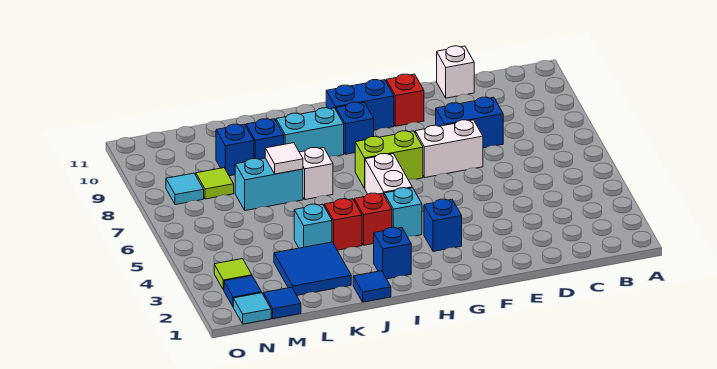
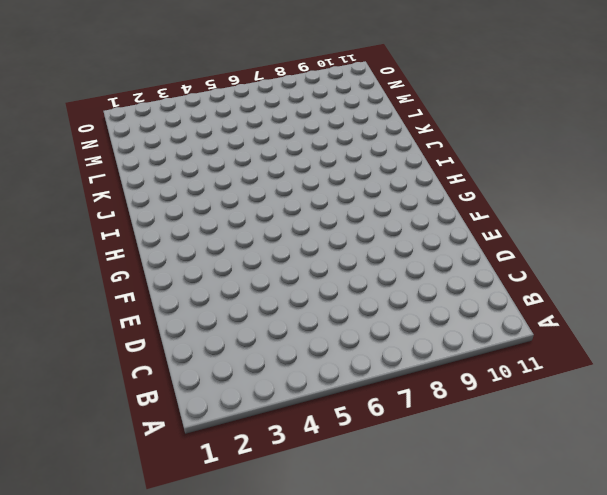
none -> blue 1x2 brick [436,97,503,148]
none -> white 1x1 brick [437,46,474,98]
none -> white 1x2 brick [415,120,483,178]

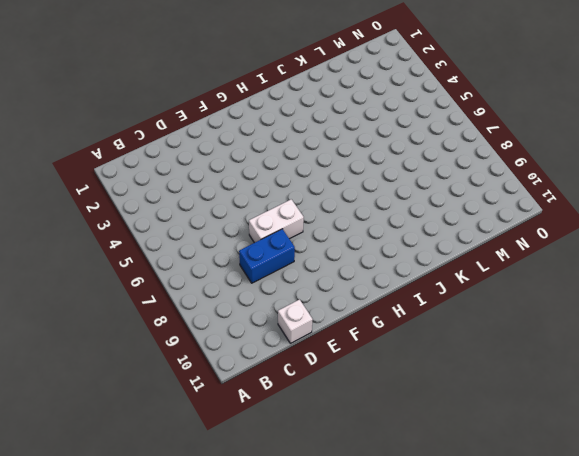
none -> red 1x1 brick [386,74,424,126]
none -> blue 1x1 brick [424,199,462,251]
none -> lime 1x2 brick [355,131,423,188]

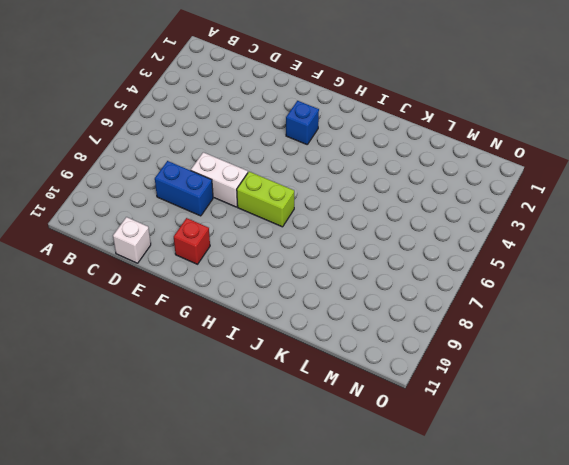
none -> blue 1x2 brick [326,80,394,130]
none -> cyan 1x1 brick [384,188,422,237]
none -> white 1x2 brick [365,154,412,194]

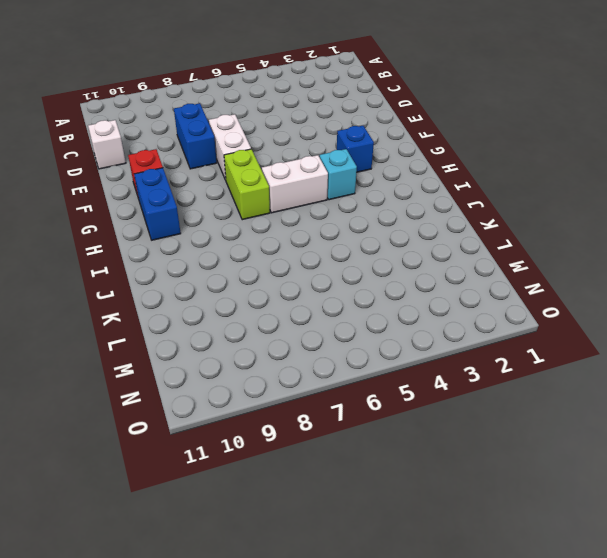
none -> blue 1x1 brick [336,102,374,154]
none -> blue 1x1 brick [374,227,411,279]
none -> red 1x1 brick [354,193,392,245]

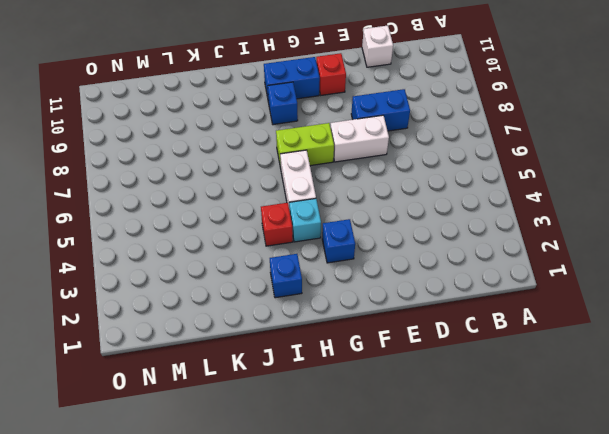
none -> cyan 1x2 brick [276,108,344,157]
none -> blue 1x1 tile [353,271,391,302]
none -> red 1x1 brick [324,199,362,250]

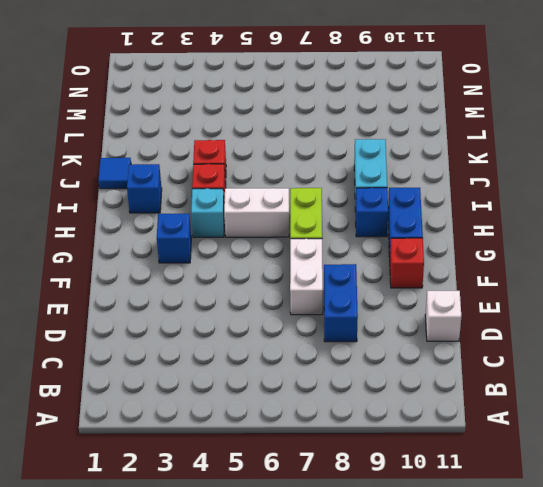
none -> white 1x1 brick [300,148,333,200]
none -> blue 2x2 tile [274,242,351,295]
none -> cyan 1x1 brick [294,204,332,248]

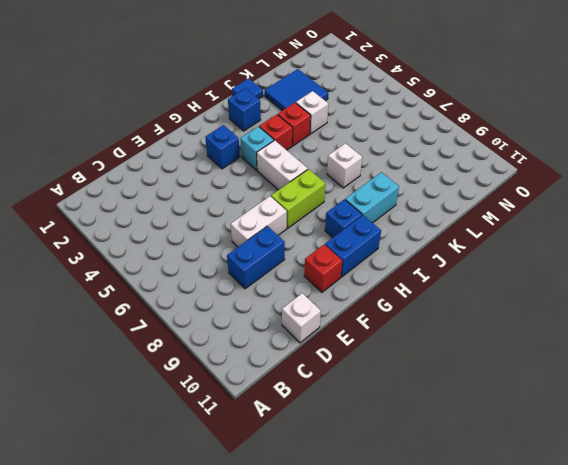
white 1x1 brick [296,91,328,134] -> cyan 1x1 brick [294,204,332,248]
none -> cyan 1x2 brick [235,158,303,211]
none -> blue 1x1 brick [246,119,284,159]
none -> blue 1x1 brick [216,124,254,176]

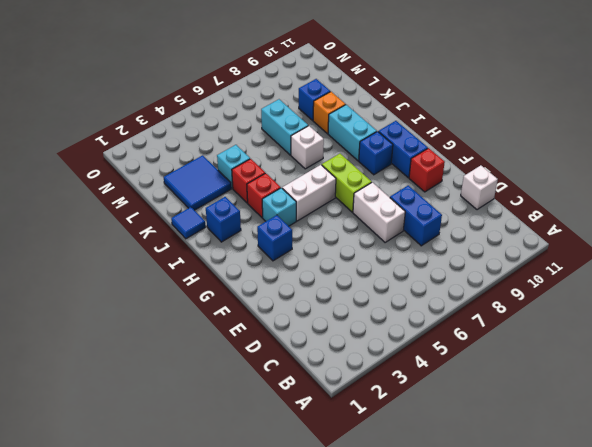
orange 1x1 brick [313,92,346,134] -> blue 1x1 brick [246,119,284,159]
none -> blue 1x1 tile [263,287,301,319]
none -> lime 1x1 tile [196,168,234,199]
none -> cyan 1x1 tile [233,293,271,324]

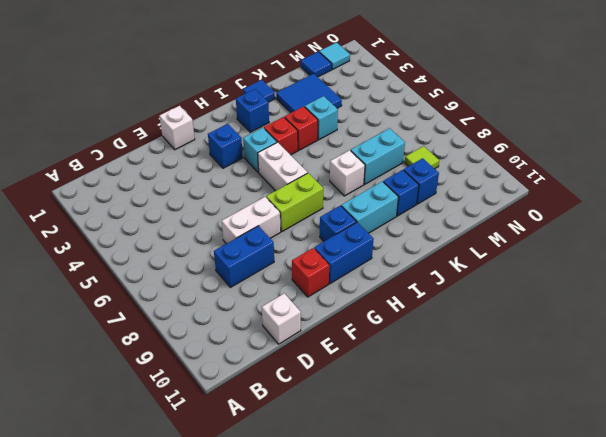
white 1x1 brick [159,106,195,150] -> none
none -> blue 1x1 tile [224,276,262,306]
none -> lime 1x1 tile [214,259,252,290]
none -> cyan 1x1 tile [166,173,204,205]

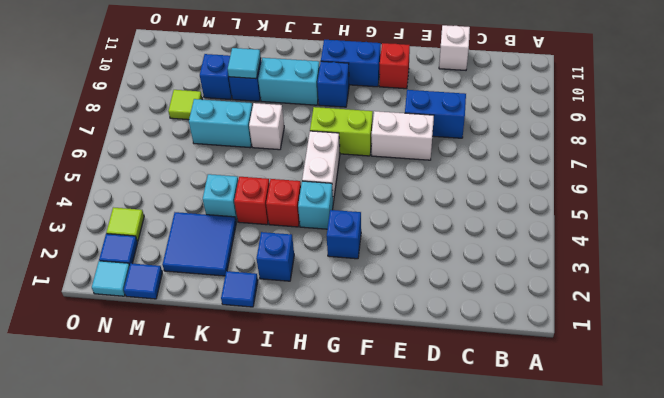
cyan 1x1 tile [228,48,261,79] -> cyan 1x1 tile moved to [166,173,204,205]
none -> white 1x1 tile [265,143,303,174]

